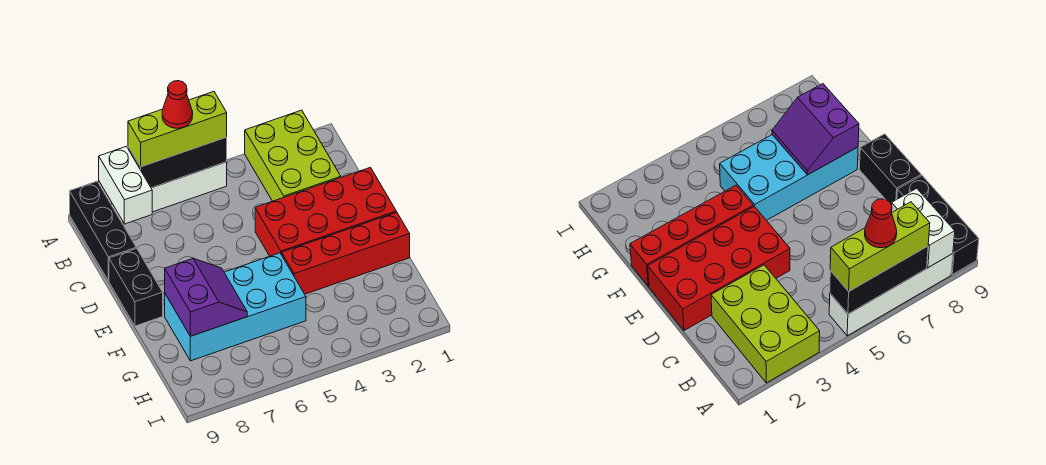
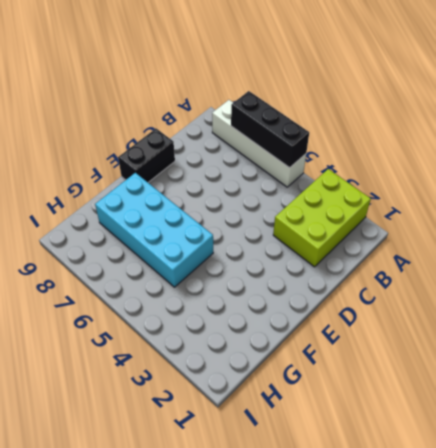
none -> black 1x3 brick [70,181,136,281]
none -> red 2x4 brick [255,167,396,256]
none -> red 1x4 brick [282,212,410,294]

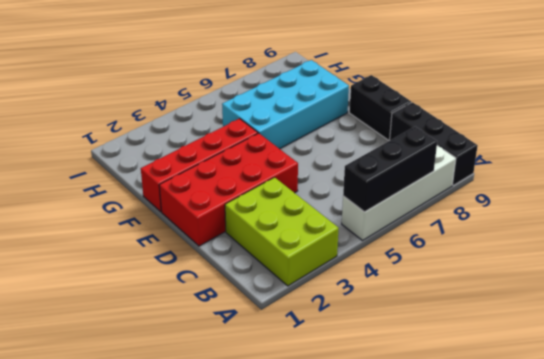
none -> white 1x2 brick [99,146,152,224]
none -> purple 2x2 slope [165,259,247,336]
none -> lime 1x3 brick [128,92,227,167]

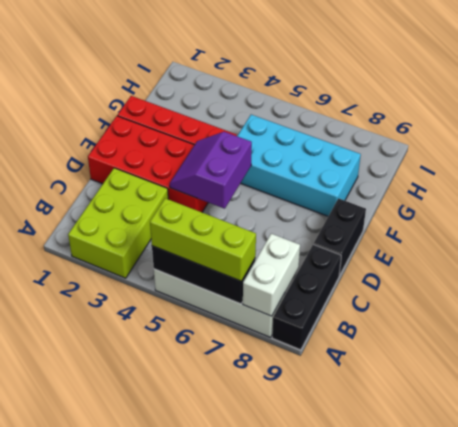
purple 2x2 slope [170,132,252,209] -> purple 2x2 slope moved to [165,259,247,336]
none -> red 1x1 cone [162,81,193,128]

